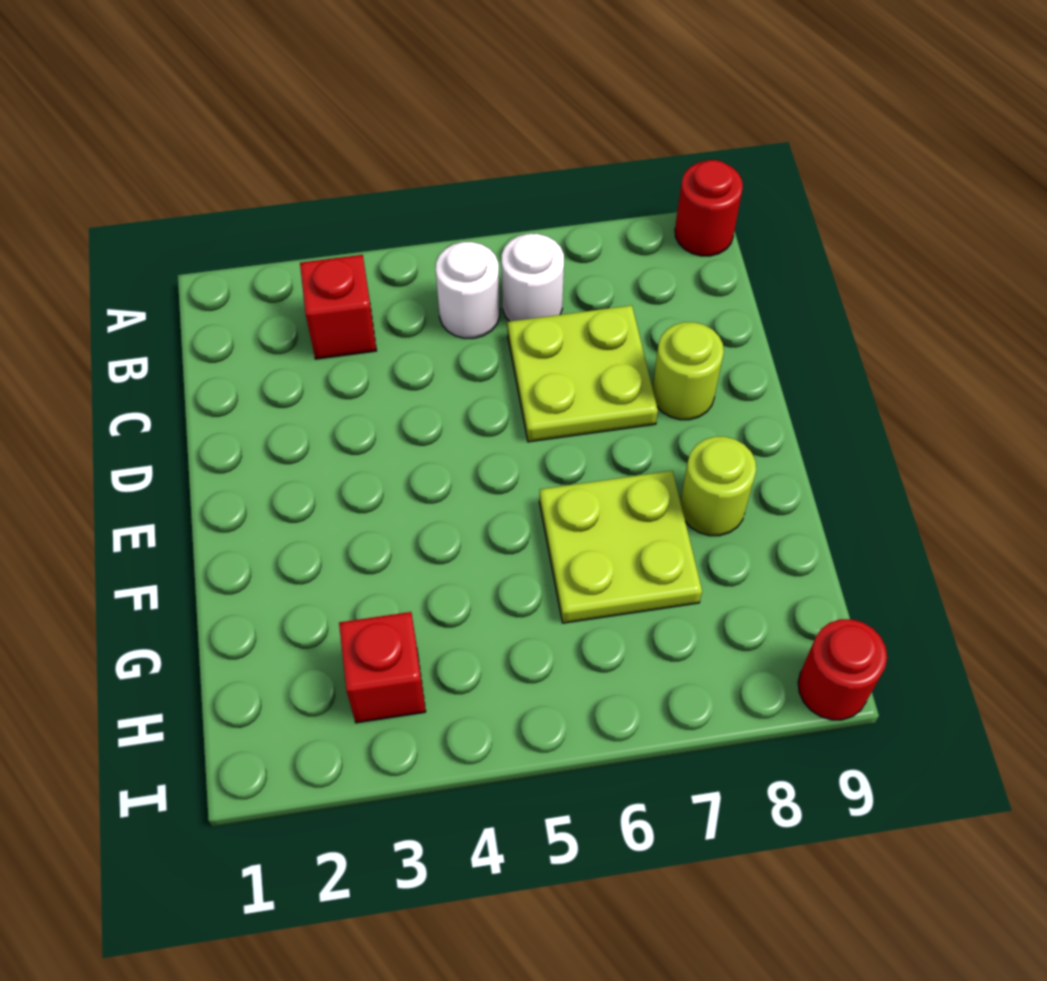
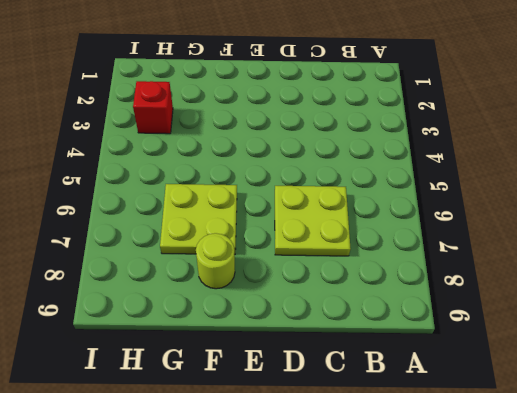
none -> red 1x1 round brick [675,160,743,256]
none -> red 1x1 brick [300,255,377,359]

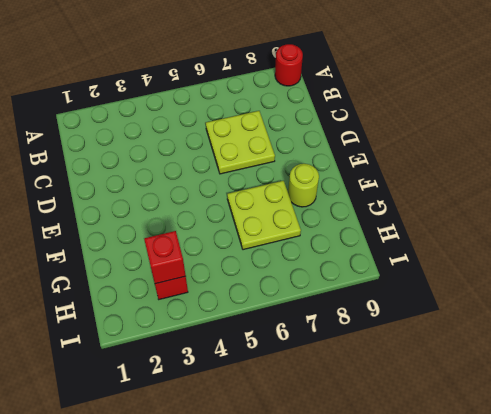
red 1x1 brick [144,231,186,284] -> red 1x1 brick moved to [300,255,377,359]
none -> white 1x1 round brick [436,242,500,338]
none -> white 1x1 round brick [502,234,564,321]

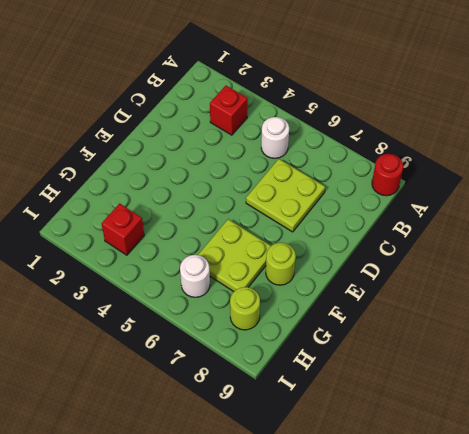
white 1x1 round brick [180,255,210,297] -> white 1x1 round brick moved to [502,234,564,321]
lime 1x1 round brick [230,287,260,330] -> lime 1x1 round brick moved to [652,322,724,420]
none -> red 1x1 round brick [798,619,887,720]

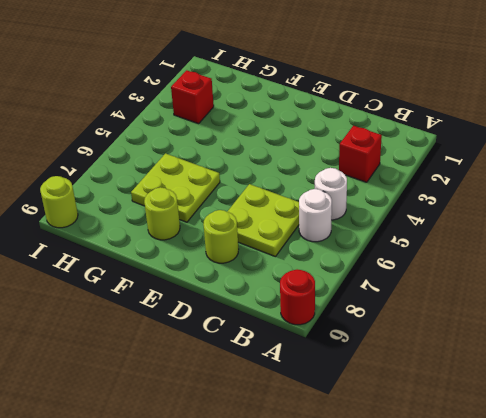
lime 1x1 round brick [40,176,78,228] -> red 1x1 round brick [798,619,887,720]

